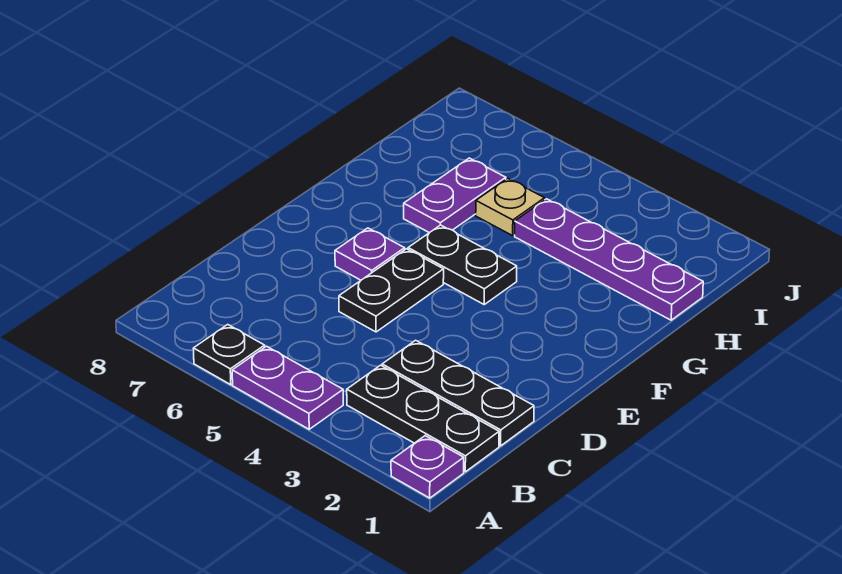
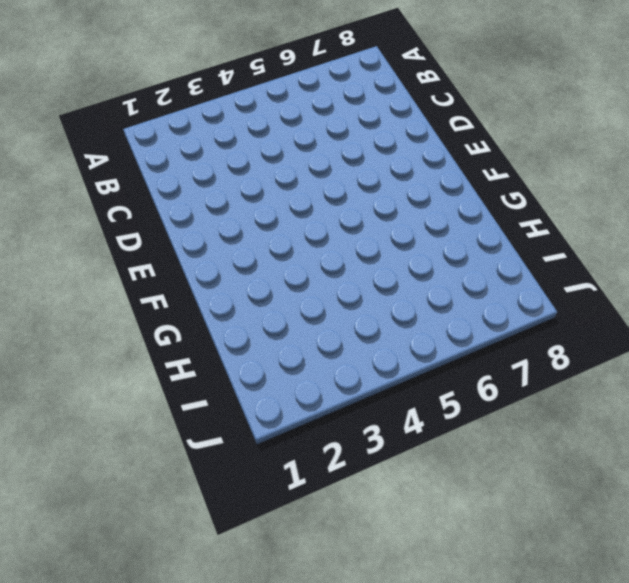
none -> purple 1x1 plate [391,436,464,498]
none -> purple 1x2 plate [232,346,343,429]

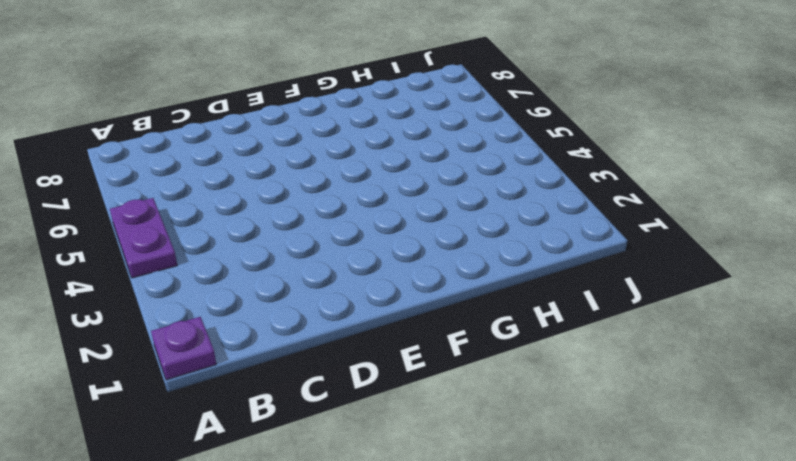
none -> black 1x1 plate [193,325,265,385]
none -> black 1x3 plate [347,365,499,472]

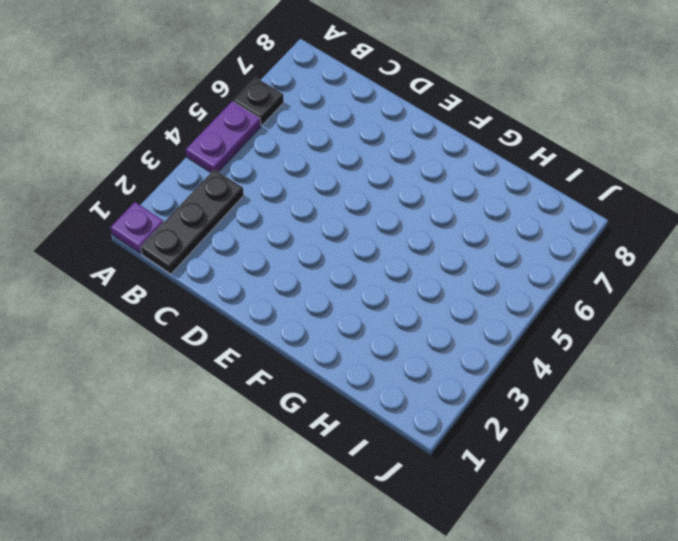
none -> black 1x3 plate [382,340,534,446]
none -> black 1x2 plate [339,249,444,332]

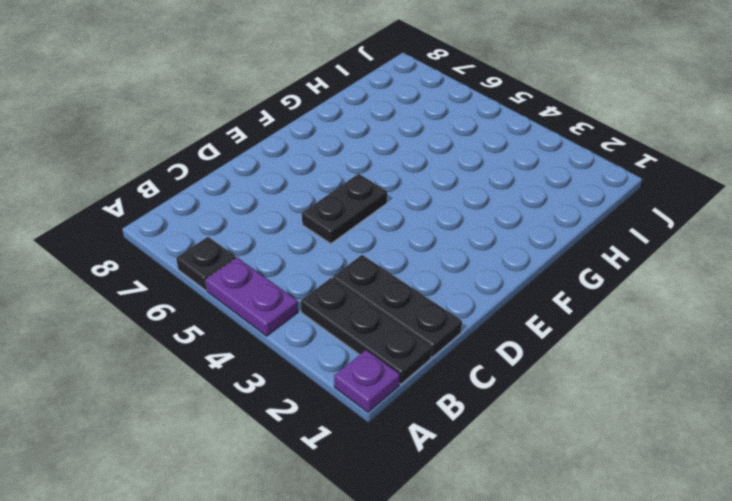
none -> purple 1x1 plate [335,228,405,280]
none -> black 1x2 plate [408,225,517,304]

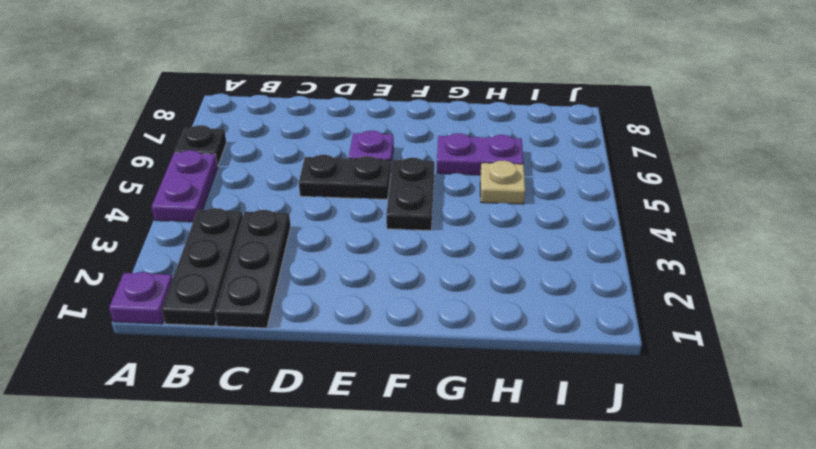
none -> purple 1x4 plate [515,199,703,320]

